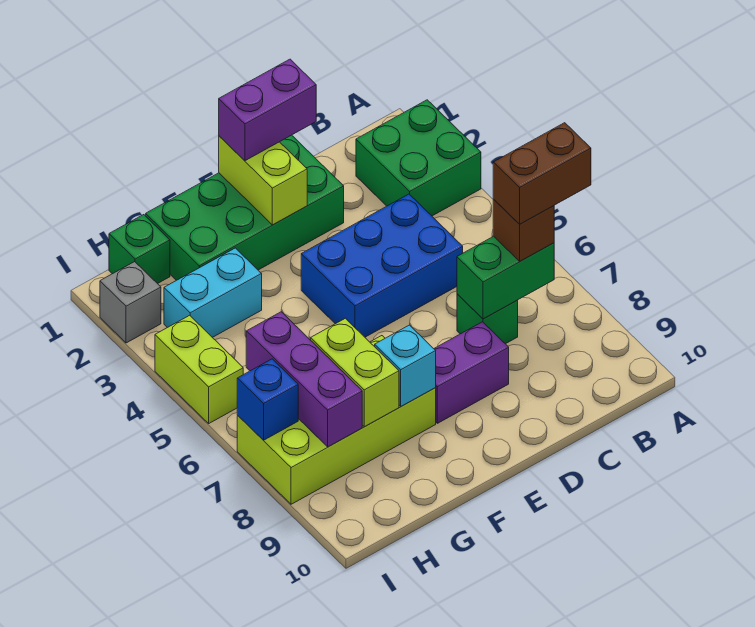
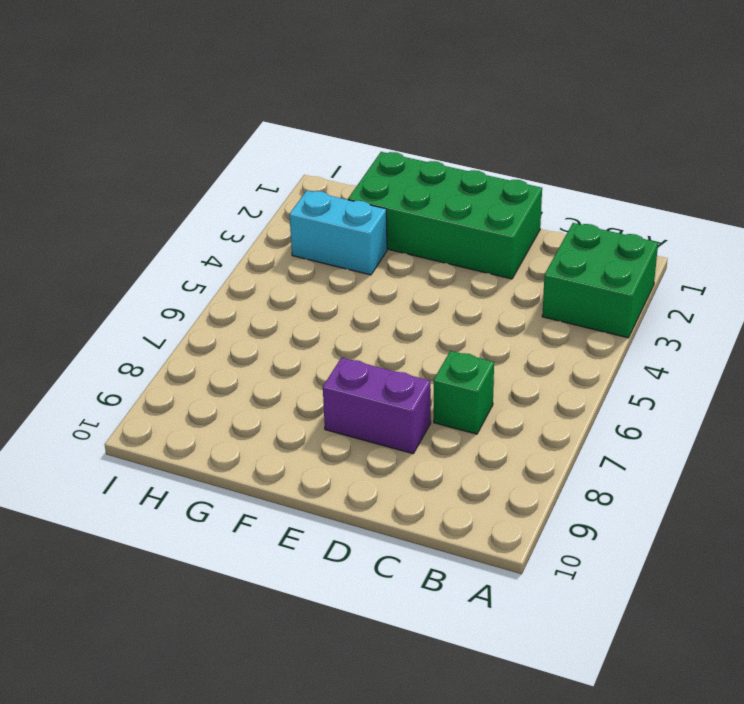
none -> blue 2x3 brick [301,194,463,337]
none -> lime 2x4 brick [237,336,436,504]
none -> green 1x1 brick [109,215,170,284]

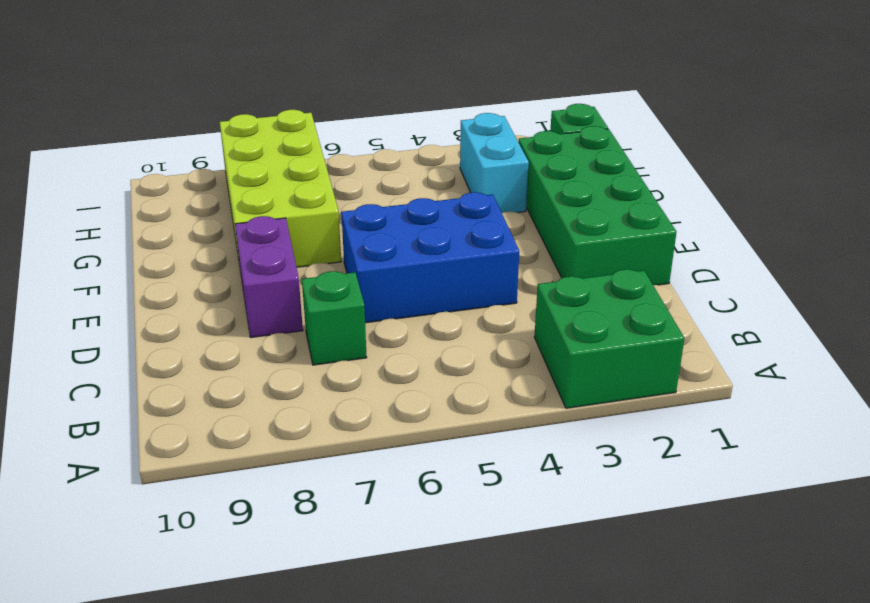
blue 2x3 brick [341,192,519,323] -> blue 2x3 brick turned to [301,194,463,337]
none -> grey 1x1 brick [100,262,161,343]
none -> lime 1x2 brick [155,315,243,423]
none -> green 1x2 brick [457,236,554,319]

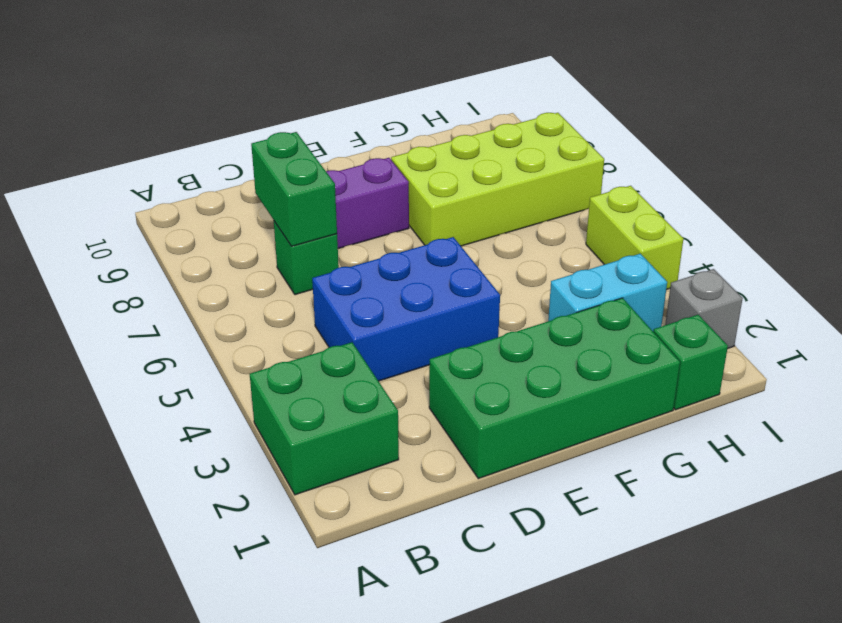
green 1x2 brick [251,132,337,246] -> green 1x2 brick turned to [457,236,554,319]
none -> lime 1x2 brick [219,136,307,225]
none -> cyan 1x1 brick [375,325,436,406]
none -> lime 1x2 brick [311,318,399,427]

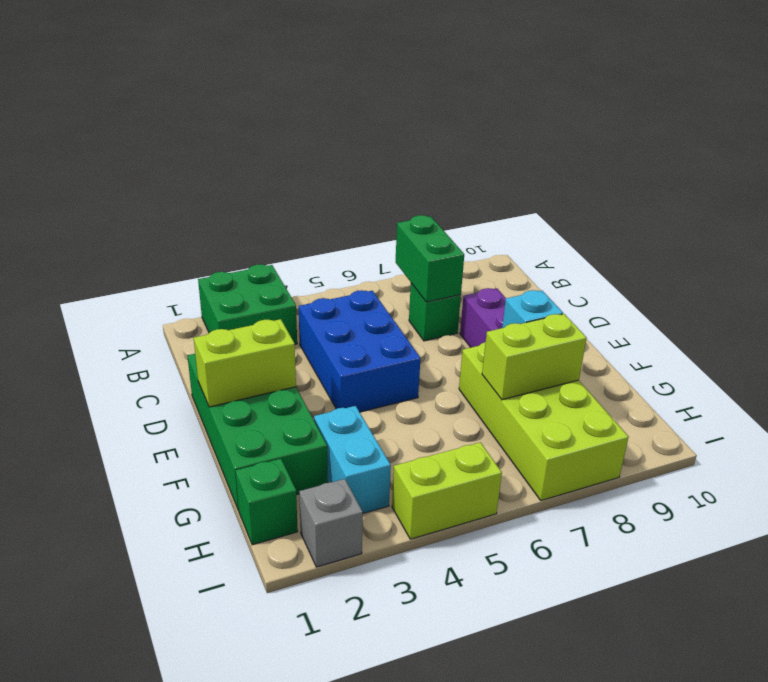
none -> purple 1x3 brick [246,312,362,447]
none -> blue 1x1 brick [237,359,298,440]
none -> brown 1x1 brick [493,199,554,261]

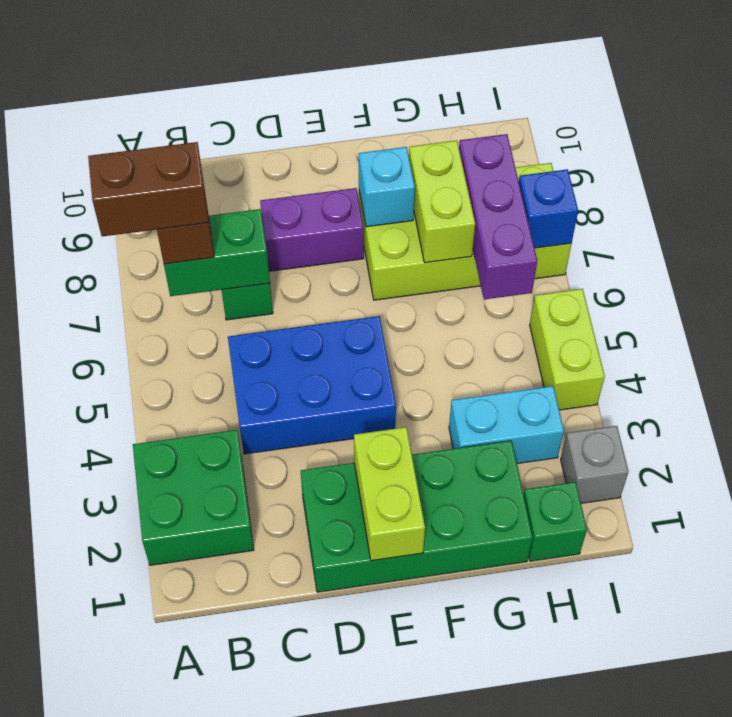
none -> purple 1x2 brick [219,59,316,161]

